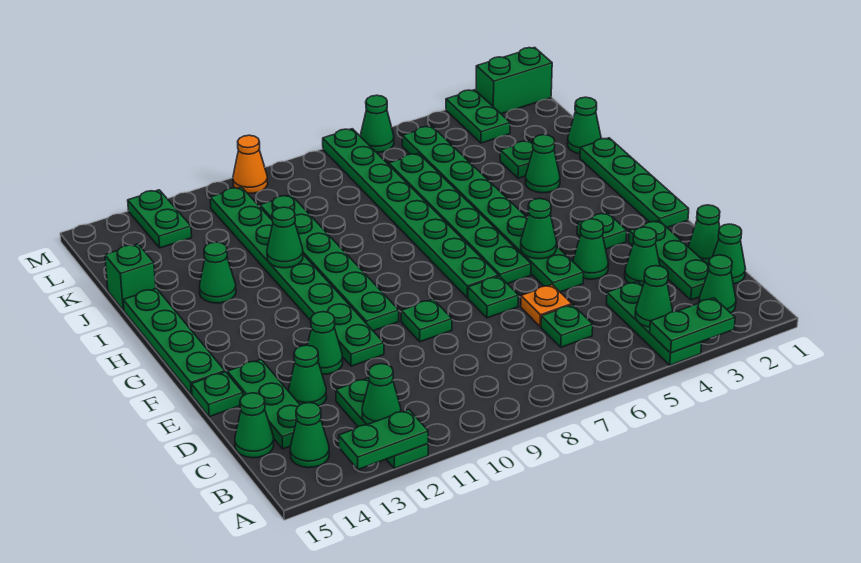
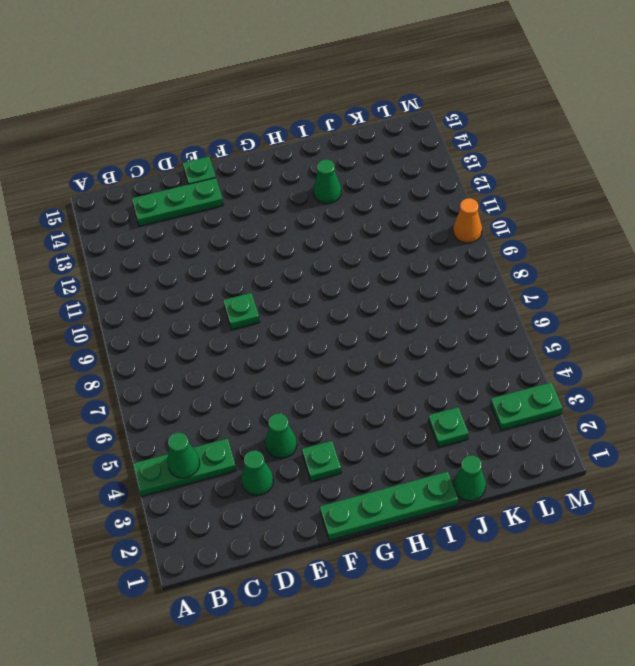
none -> green 1x3 plate [336,378,428,469]
none -> green 1x1 cone [699,255,736,313]
none -> green 1x1 cone [290,402,329,468]
none -> green 1x1 cone [713,224,745,284]

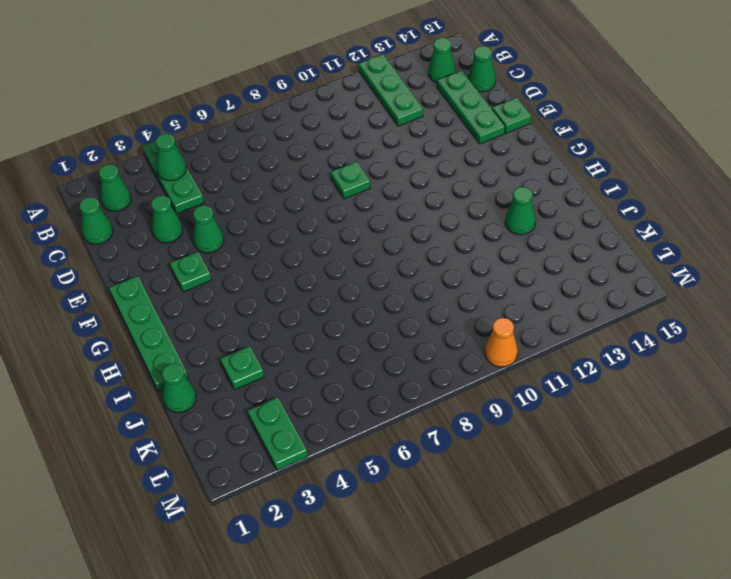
none -> green 1x3 plate [629,220,709,300]
none -> green 1x1 plate [541,305,593,347]
none -> green 1x1 cone [688,205,720,265]
none -> orange 1x1 plate [521,285,572,327]

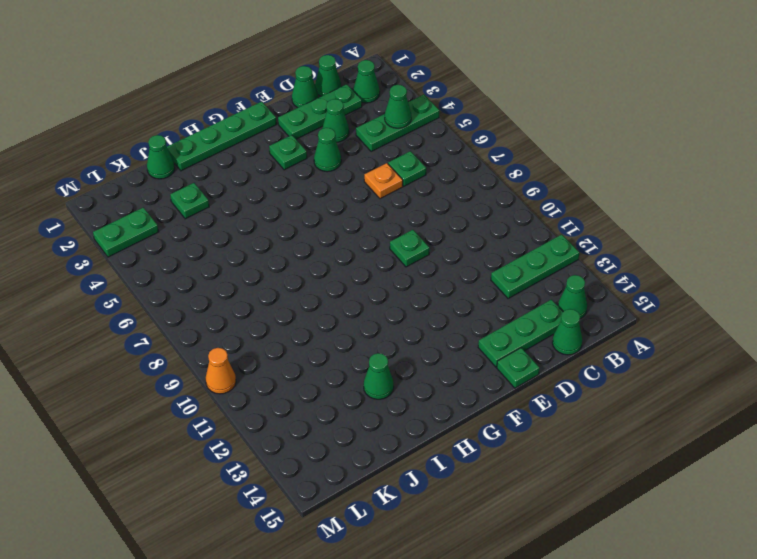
none -> green 1x1 cone [289,345,327,406]
none -> green 1x8 plate [402,126,584,292]
none -> green 1x1 plate [468,276,519,318]
none -> green 1x8 plate [210,187,384,366]

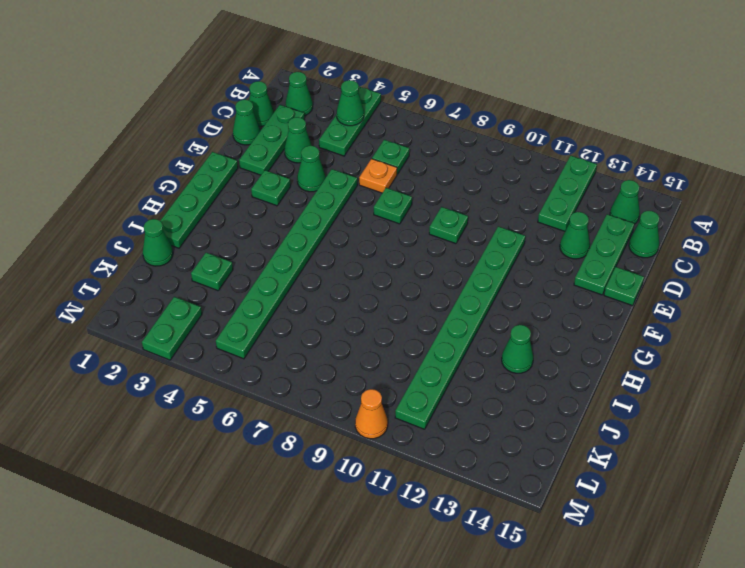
none -> green 1x1 cone [308,312,343,374]
none -> green 1x6 plate [389,153,531,284]
none -> green 1x8 plate [323,129,499,298]
none -> green 1x6 plate [260,195,399,331]

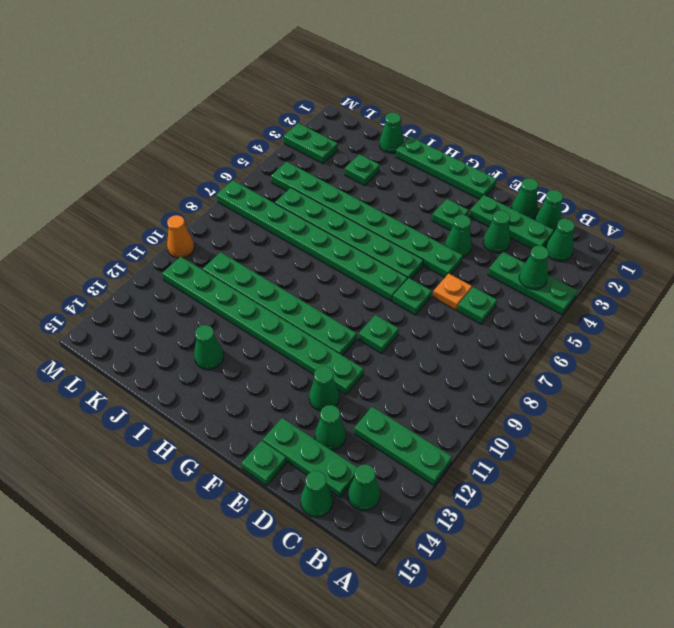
none -> green 1x4 plate [123,288,225,395]
none -> green 1x1 cone [525,135,560,193]
none -> green 1x1 brick [105,244,156,310]
none -> green 1x2 plate [128,190,192,248]

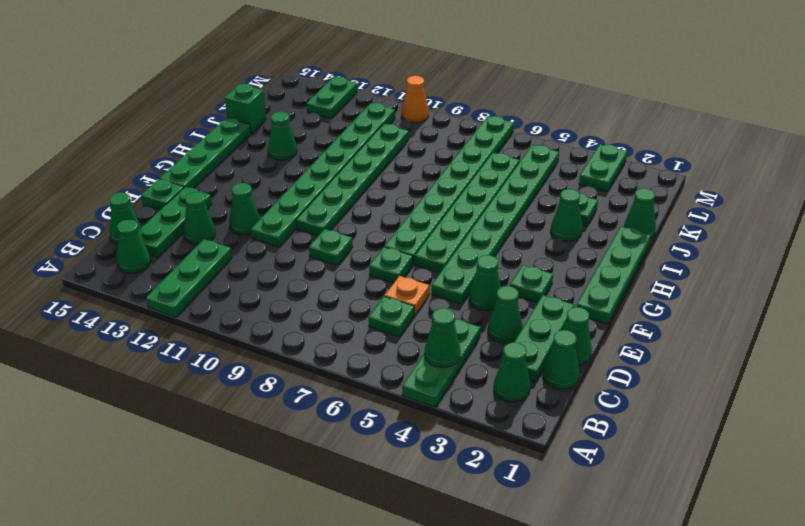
none -> green 1x2 brick [476,47,552,114]
none -> green 1x1 cone [360,95,394,152]
none -> green 1x2 plate [650,298,735,353]
none -> green 1x2 plate [339,409,428,469]

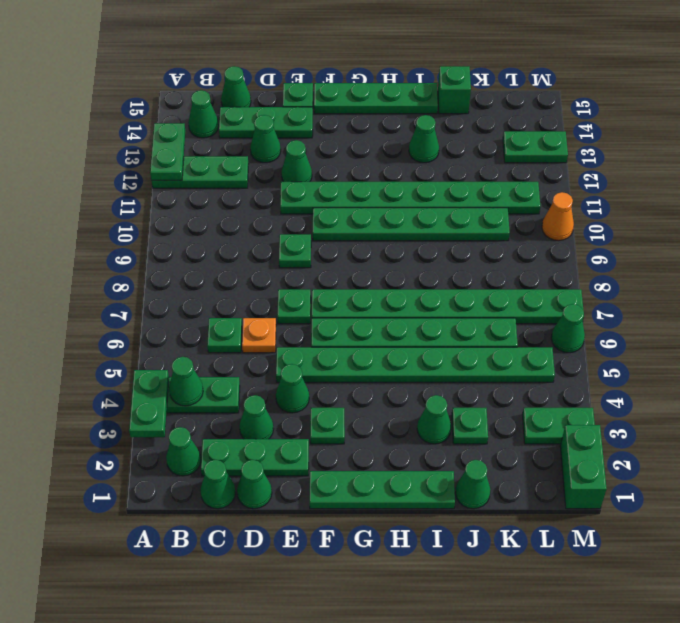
none -> green 1x1 cone [362,364,401,424]
none -> green 1x1 cone [521,198,557,259]
none -> green 1x1 cone [267,207,303,268]

